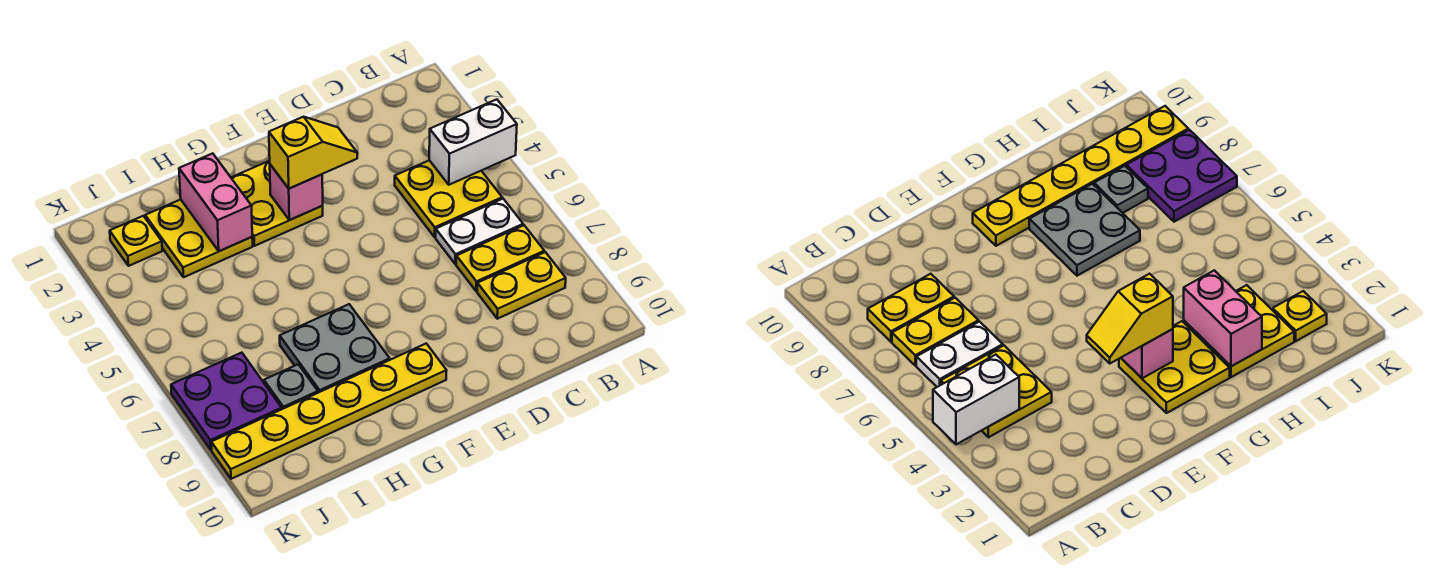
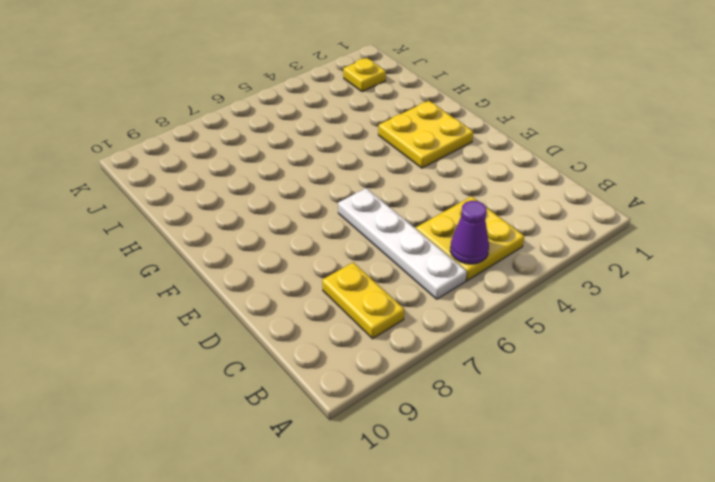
purple 1x1 cone [450,201,489,264] -> none
white 1x4 plate [338,188,467,299] -> white 1x2 plate [436,199,523,264]
none -> yellow 1x2 plate [456,225,544,291]
none -> yellow 1x6 plate [211,344,447,479]
none -> grey 2x2 plate [280,304,390,393]

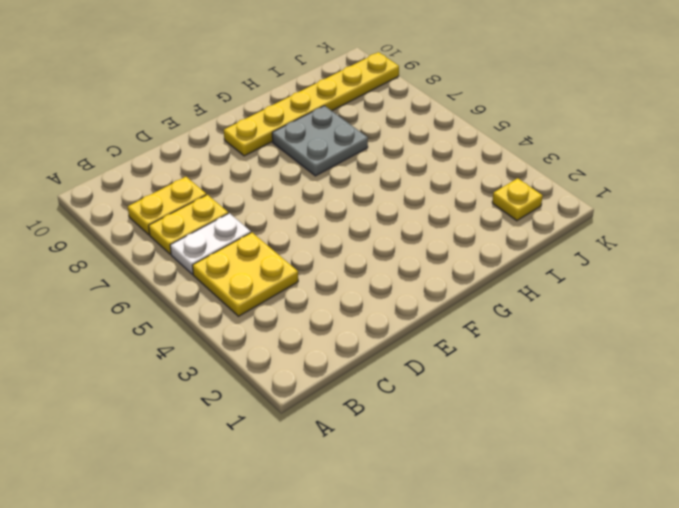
none -> yellow 2x2 plate [231,161,323,246]
none -> yellow 2x2 plate [145,200,253,277]
none -> grey 1x1 plate [264,365,318,409]

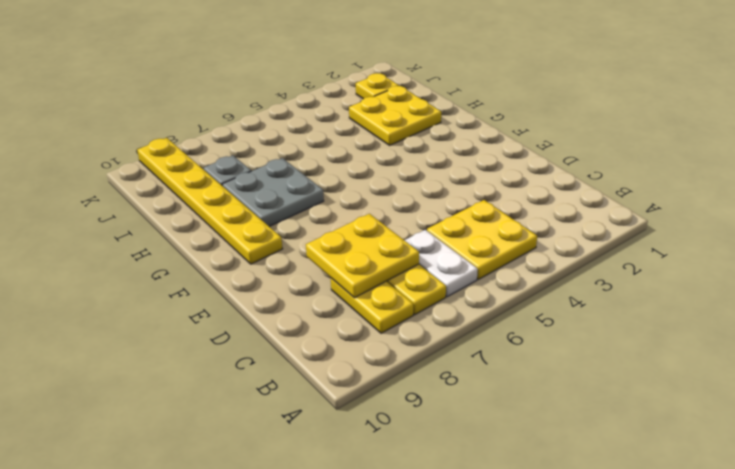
yellow 2x2 plate [306,214,419,298] -> yellow 2x2 plate moved to [231,161,323,246]
none -> purple 2x2 plate [171,353,282,450]
none -> white 1x2 brick [429,99,517,185]
none -> pink 1x1 brick [270,165,323,220]

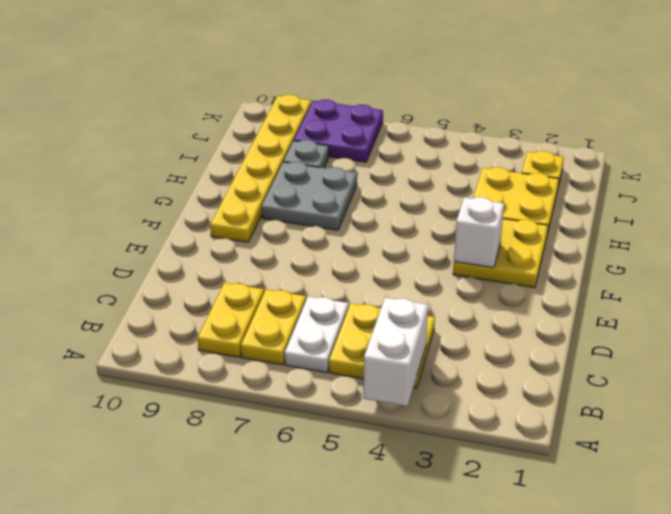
white 1x1 brick [454,197,504,268] -> pink 1x1 brick [270,165,323,220]
none -> pink 1x2 brick [179,153,252,251]
none -> yellow 1x2 slope [269,117,357,189]

